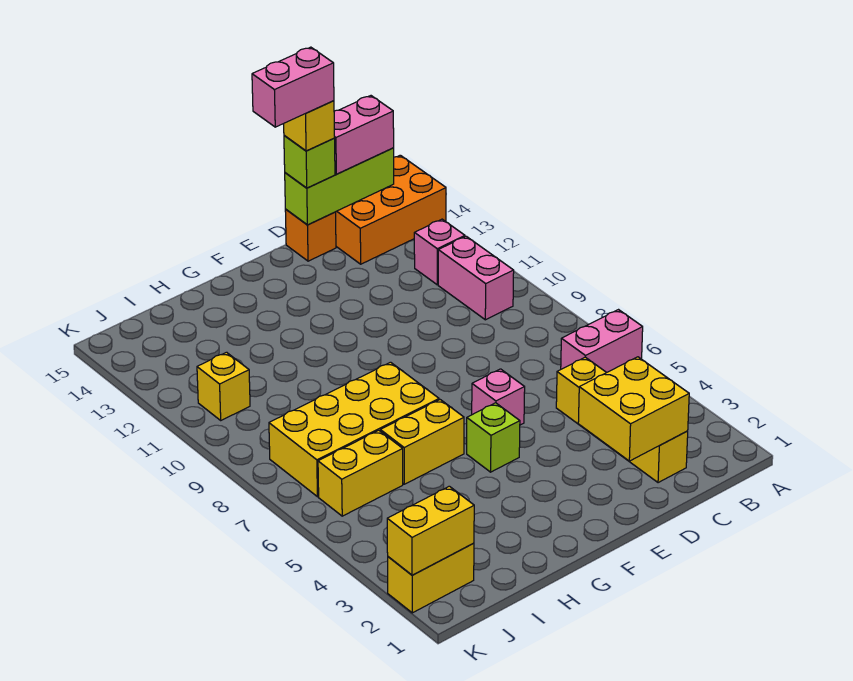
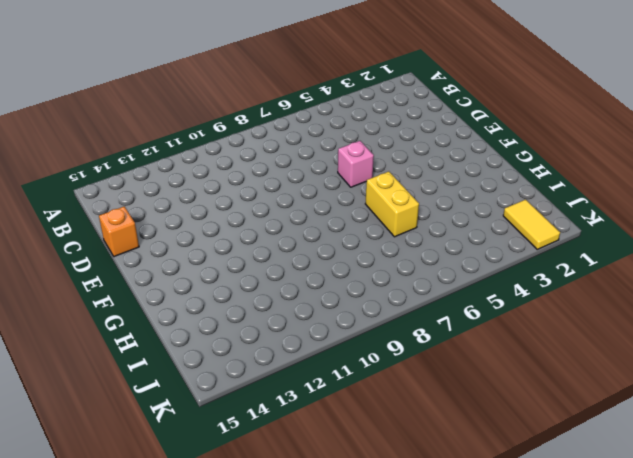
yellow 1x2 tile [503,200,560,249] -> yellow 1x2 brick [388,543,474,613]
none -> pink 1x2 brick [561,310,643,373]
none -> orange 2x3 brick [336,155,446,264]
none -> pink 1x2 brick [438,236,514,320]

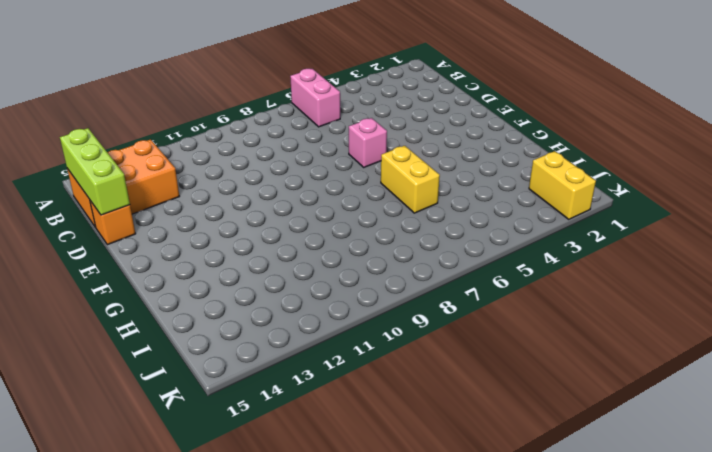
orange 2x3 brick [67,139,179,227] -> orange 2x3 brick turned to [336,155,446,264]
none -> pink 1x2 brick [438,236,514,320]
none -> pink 1x1 brick [414,219,465,285]
none -> yellow 1x4 brick [556,357,688,483]

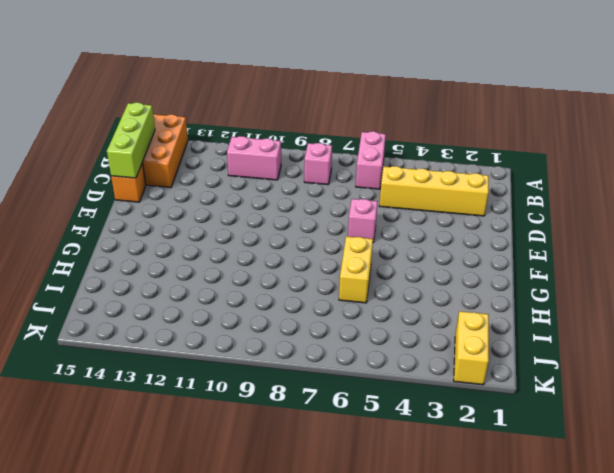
pink 1x1 brick [304,143,332,185] -> pink 1x1 brick moved to [414,219,465,285]
none -> lime 1x1 brick [467,403,520,472]
none -> yellow 2x4 brick [269,362,439,497]
none -> yellow 1x2 brick [318,430,403,516]

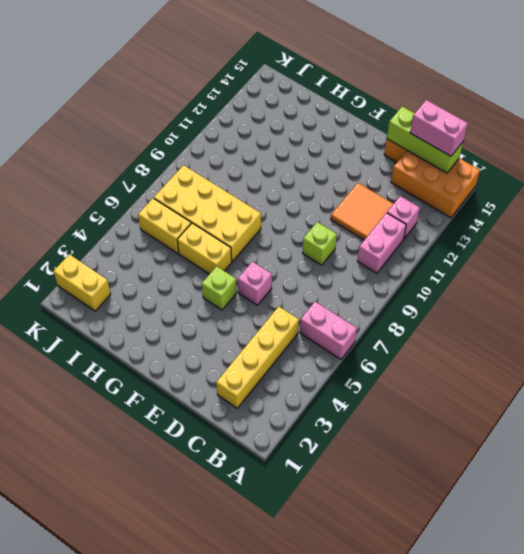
orange 2x2 tile [331,183,393,240] -> none
lime 1x1 brick [303,222,337,265] -> lime 1x1 brick moved to [284,135,335,188]
none -> yellow 1x1 brick [197,352,250,420]
none -> yellow 2x2 brick [578,357,689,461]
none -> yellow 1x2 brick [387,486,474,575]

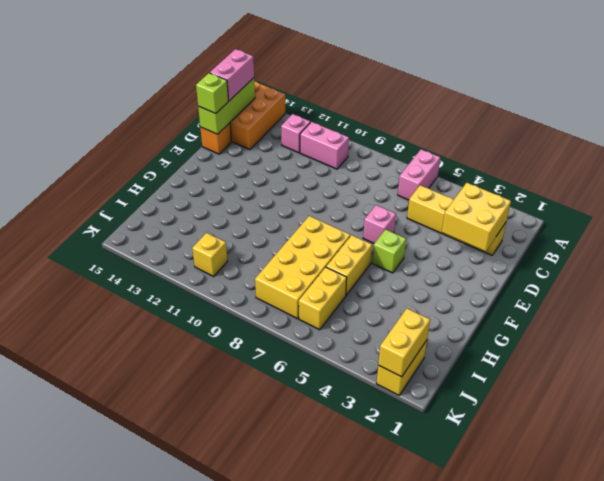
none -> yellow 1x1 brick [284,101,335,151]
none -> pink 1x2 brick [252,47,334,127]

